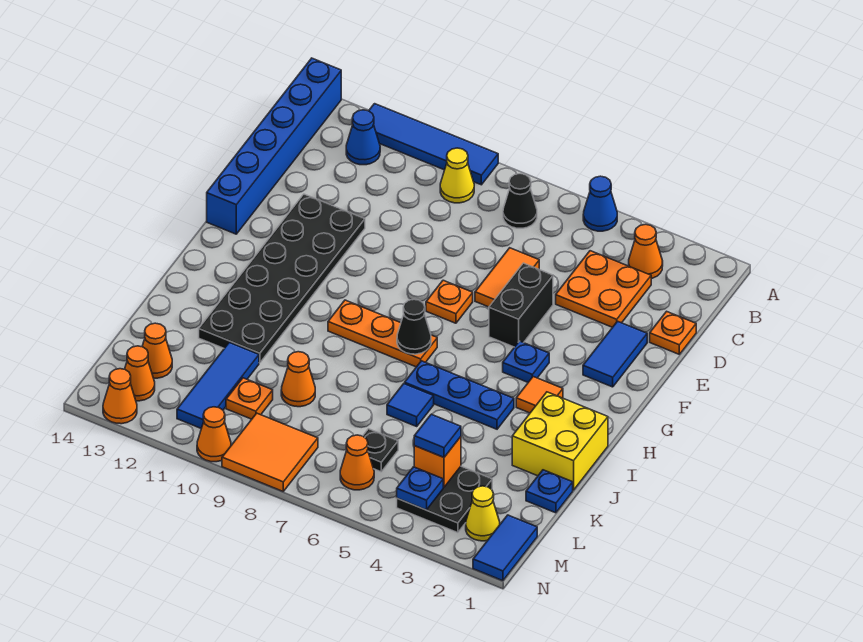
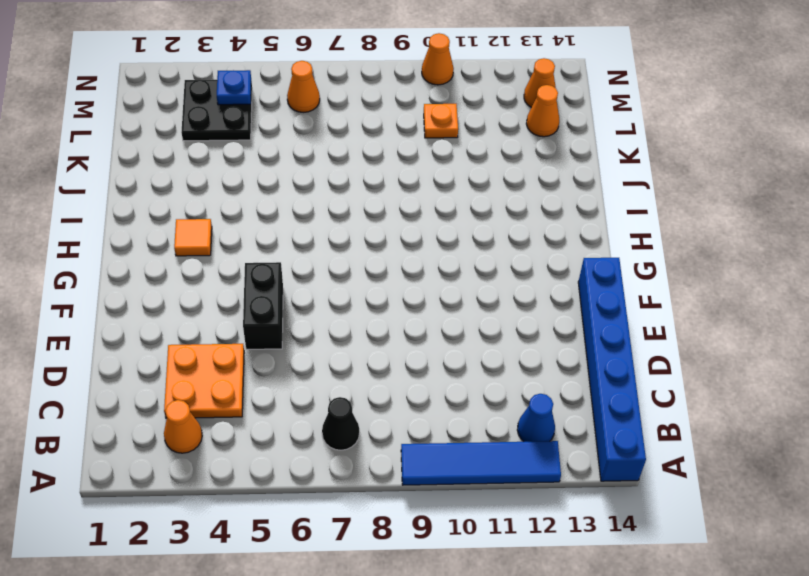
none -> blue 1x1 cone [583,176,617,231]
none -> yellow 1x1 cone [440,148,474,203]
none -> orange 1x1 plate [650,311,696,354]
none -> orange 1x2 tile [475,248,539,307]

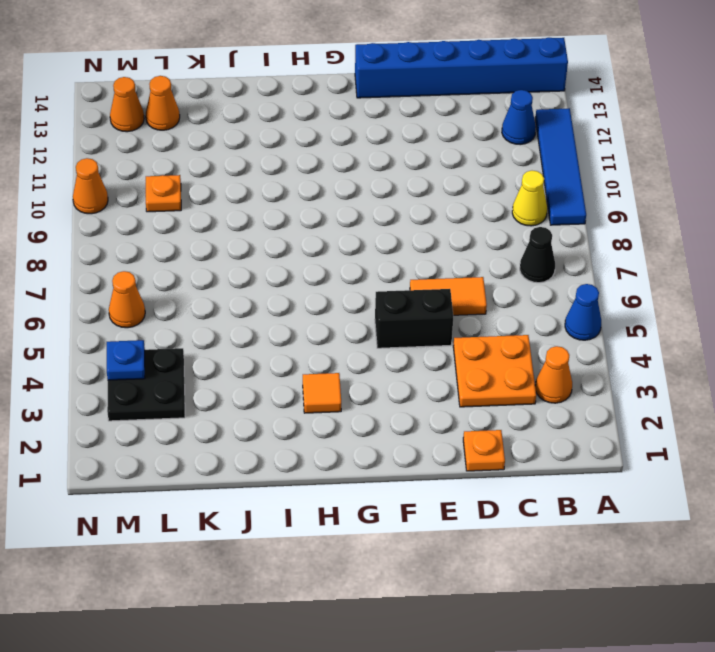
none -> blue 1x2 tile [583,321,647,387]
none -> black 2x6 plate [199,194,365,363]
none -> orange 1x1 plate [426,280,473,323]
none -> blue 1x1 plate [503,341,549,382]

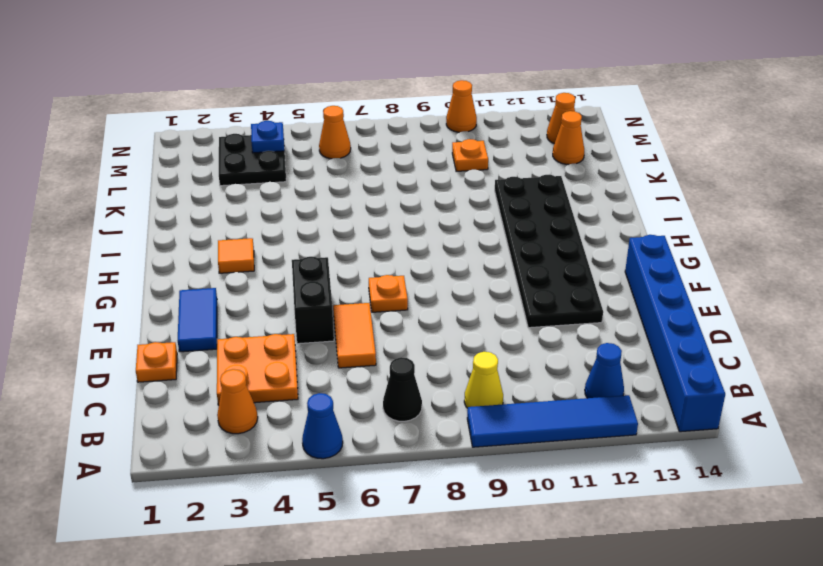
none -> blue 1x1 plate [503,341,549,382]
none -> orange 1x3 plate [328,300,437,367]
none -> yellow 2x2 brick [512,392,608,490]
none -> blue 1x3 plate [405,361,514,429]

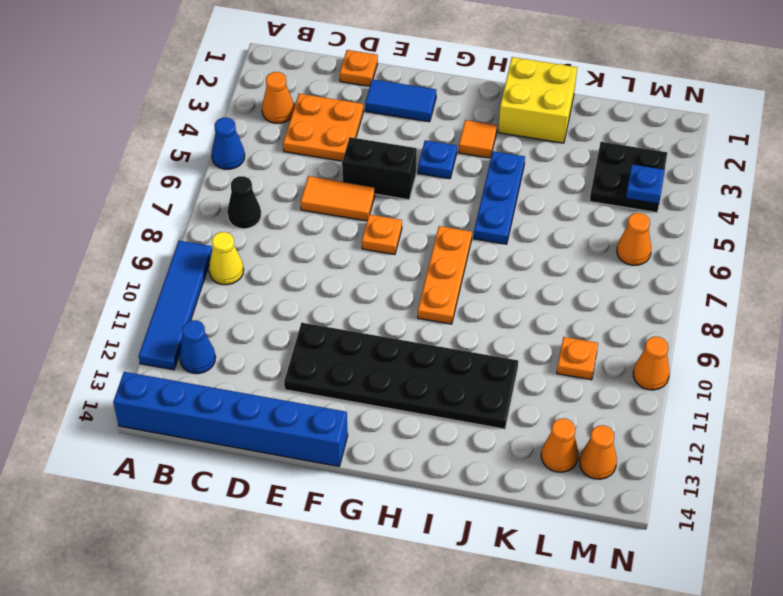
none -> blue 1x1 tile [387,384,434,426]
none -> blue 1x1 plate [526,470,573,513]
none -> orange 1x1 cone [281,352,315,407]
none -> blue 1x3 tile [177,343,259,429]

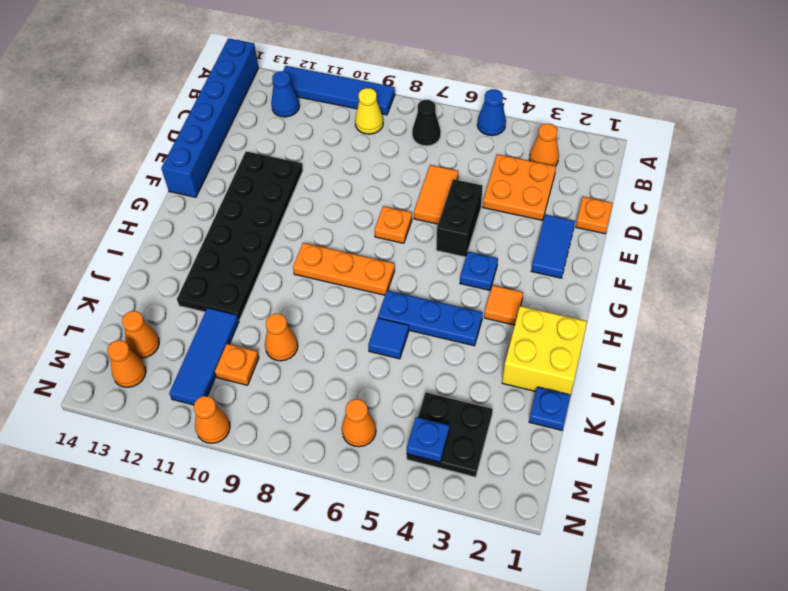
none -> black 1x1 plate [363,429,398,472]
none -> blue 1x2 tile [473,515,537,581]
none -> yellow 1x1 cone [466,486,500,541]
none -> orange 2x2 tile [222,413,318,491]

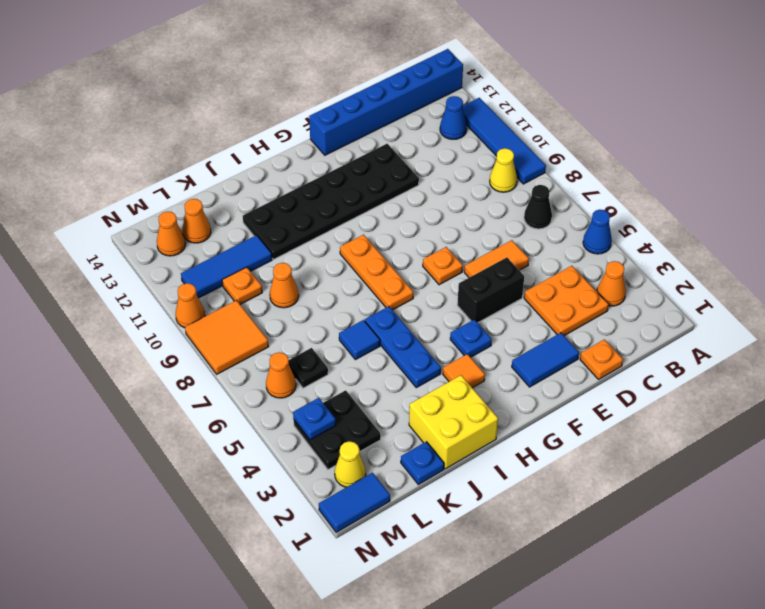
none -> orange 1x1 cone [103,369,137,424]
none -> black 1x1 cone [397,299,431,354]
none -> orange 1x1 brick [414,437,461,487]
none -> blue 1x1 tile [414,414,461,457]

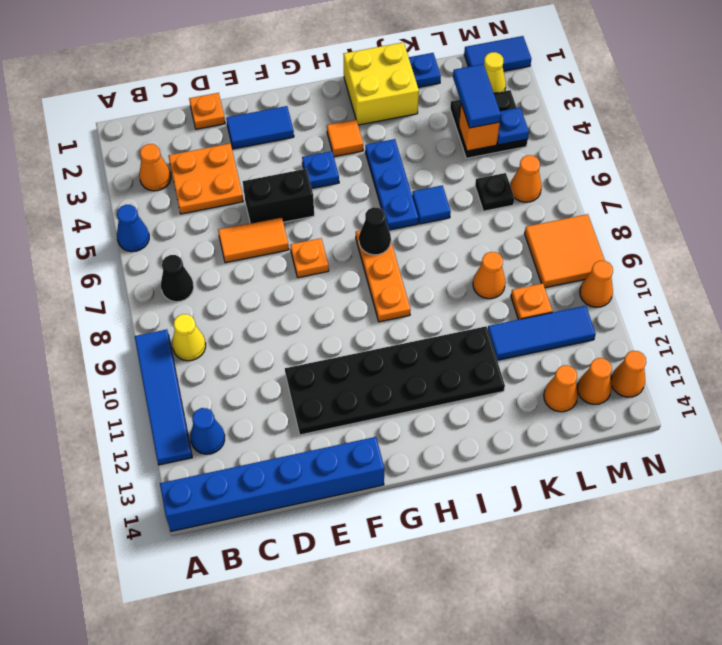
blue 1x2 tile [453,64,501,128] -> blue 1x1 tile [414,414,461,457]

